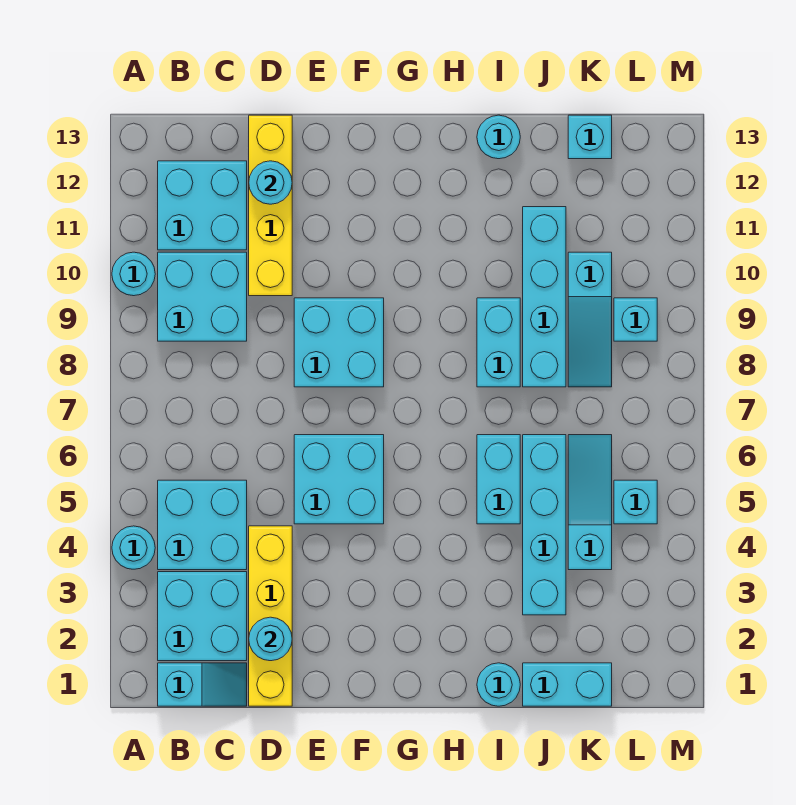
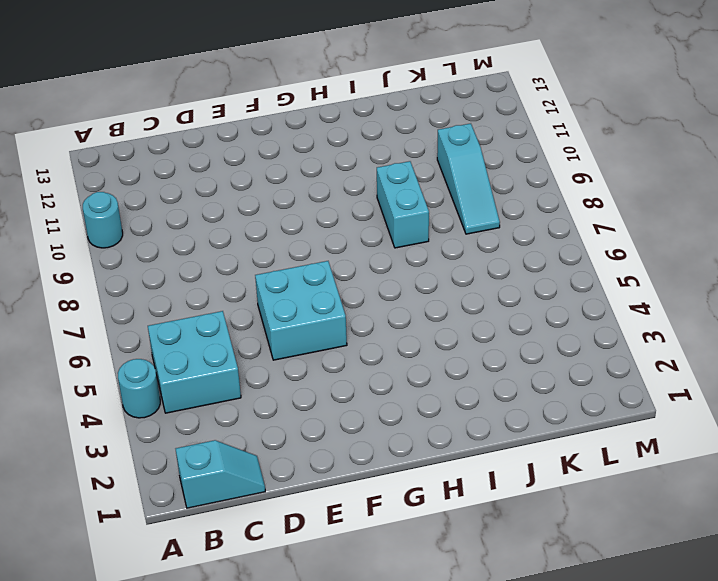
none -> cyan 2x2 brick [158,572,247,661]
none -> cyan 2x2 brick [158,252,247,341]
none -> cyan 2x2 brick [158,161,247,250]

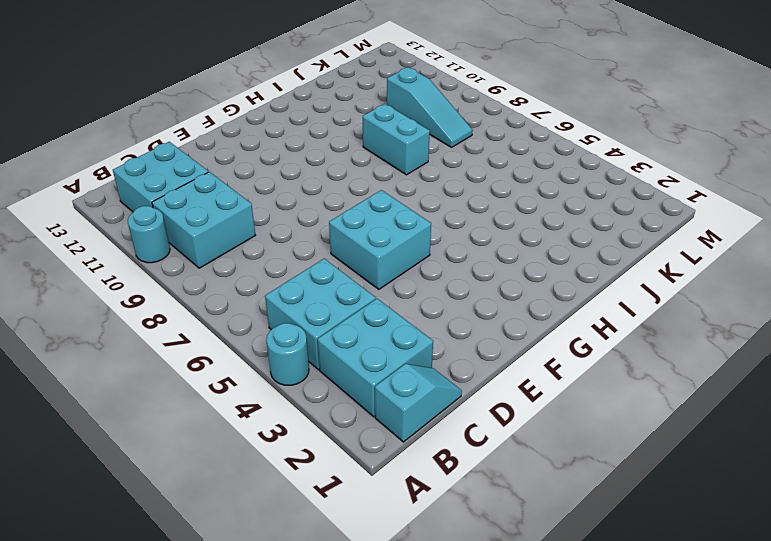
none -> yellow 1x4 brick [249,526,292,706]
none -> yellow 1x4 brick [249,115,292,296]
none -> cyan 2x2 brick [294,298,384,387]

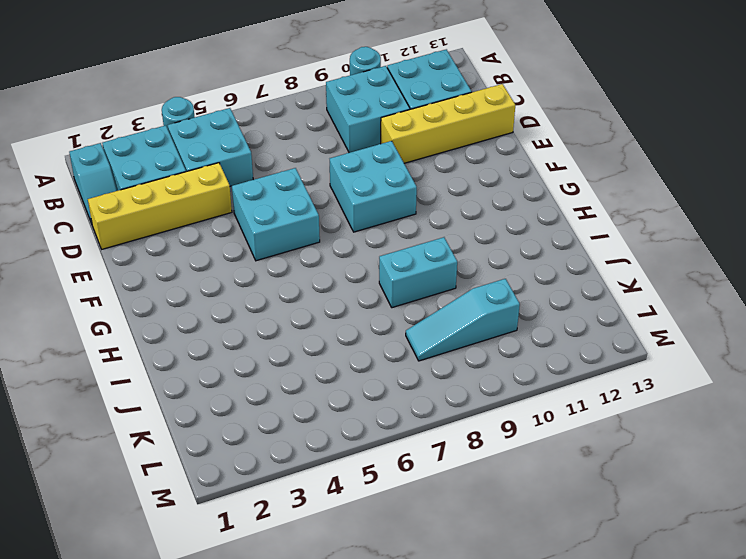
none -> cyan 1x1 round brick [477,663,520,706]
none -> cyan 1x2 brick [477,435,520,524]
none -> cyan 1x1 round brick [477,115,520,159]

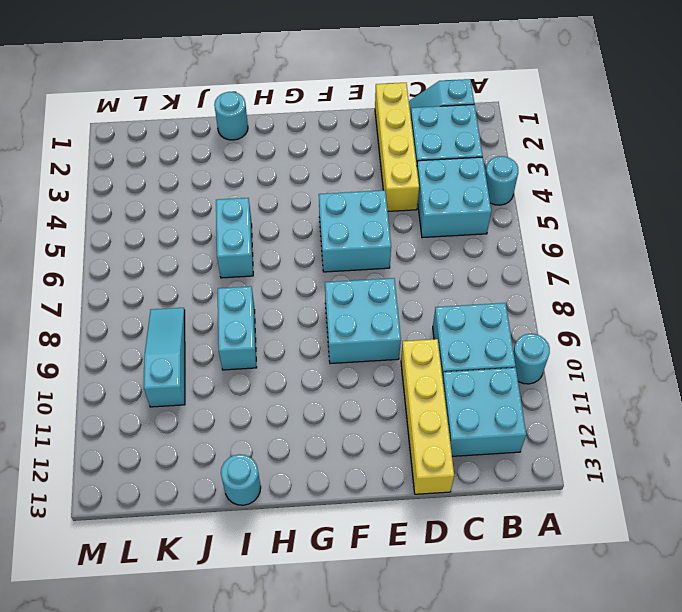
none -> cyan 1x2 brick [523,663,612,706]
none -> cyan 1x4 brick [523,435,566,615]
none -> cyan 1x4 brick [523,207,566,387]

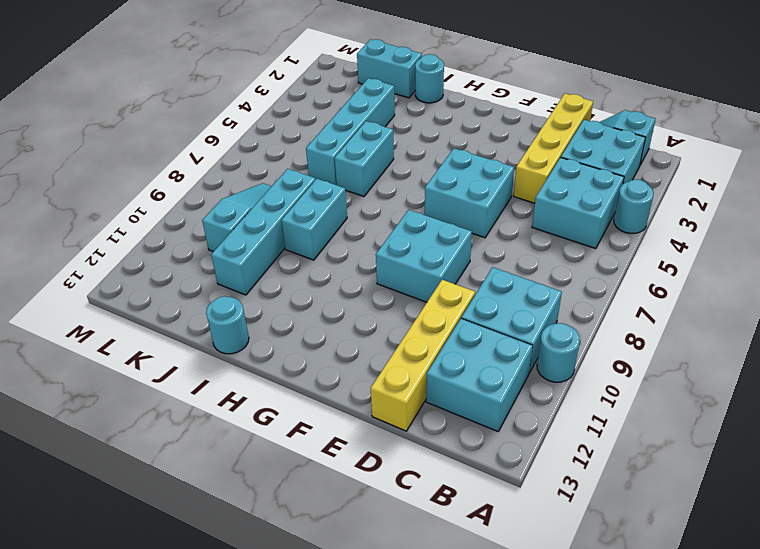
none -> cyan 1x3 slope [568,435,612,570]
none -> cyan 1x1 brick [568,115,612,159]
none -> cyan 1x1 brick [614,480,657,524]

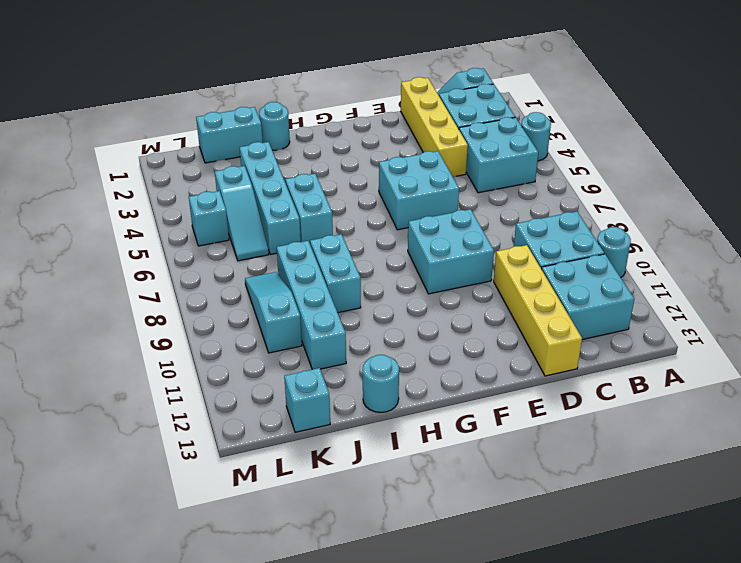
none -> cyan 1x1 brick [614,298,657,341]
none -> cyan 1x1 round brick [249,617,292,661]
none -> cyan 1x1 round brick [249,161,292,204]

